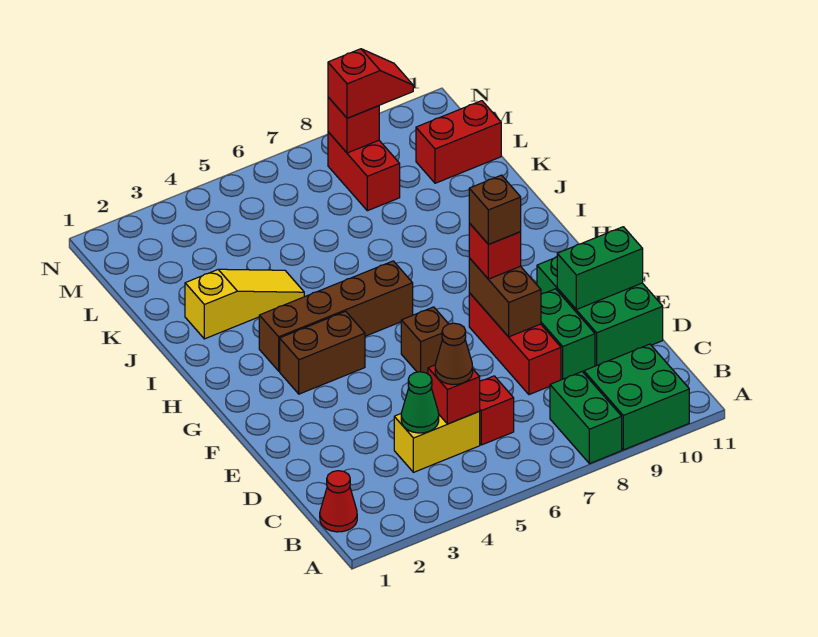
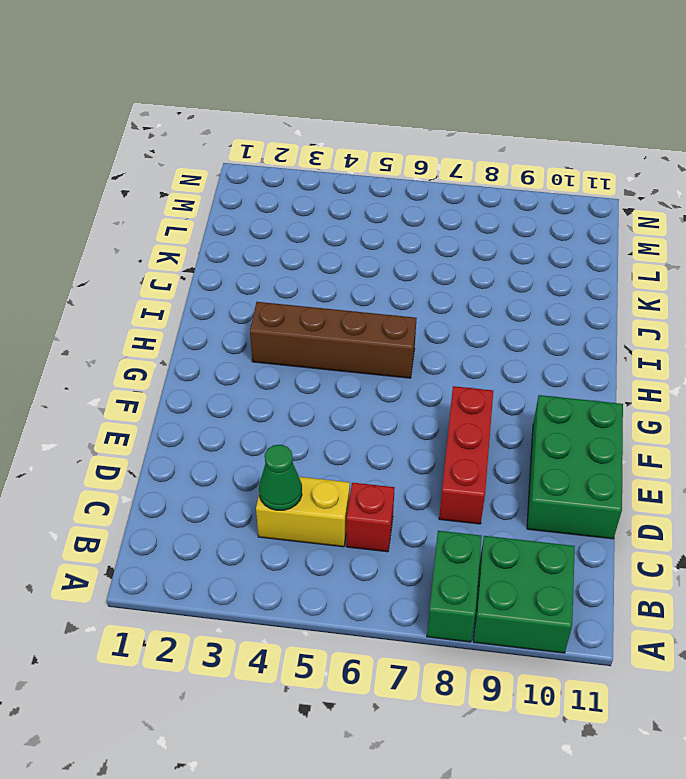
none -> red 1x1 cone [320,471,357,532]
none -> green 1x2 brick [541,289,595,380]
none -> brown 1x1 brick [401,307,448,373]

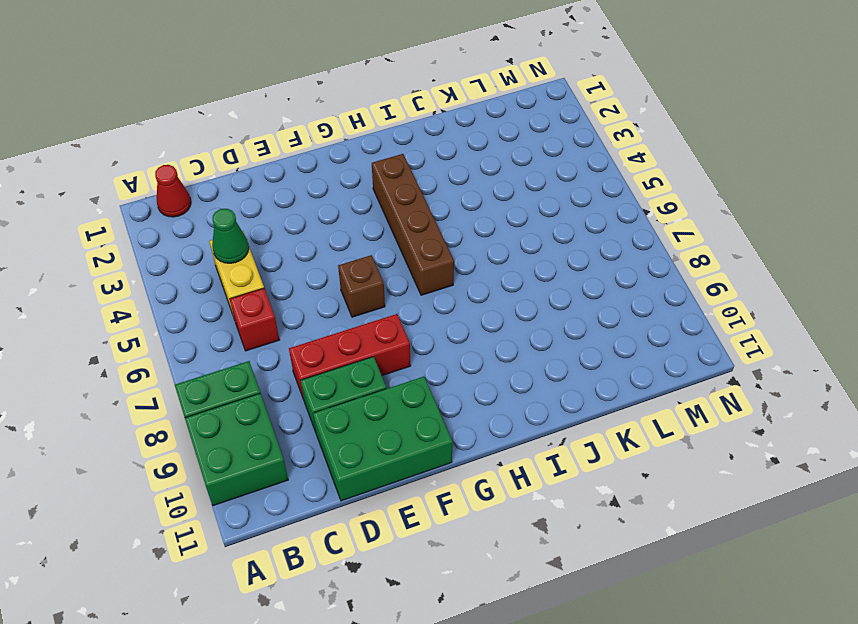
none -> brown 1x2 brick [280,311,365,394]
none -> yellow 1x3 slope [185,269,304,339]
none -> red 1x2 brick [328,132,400,211]

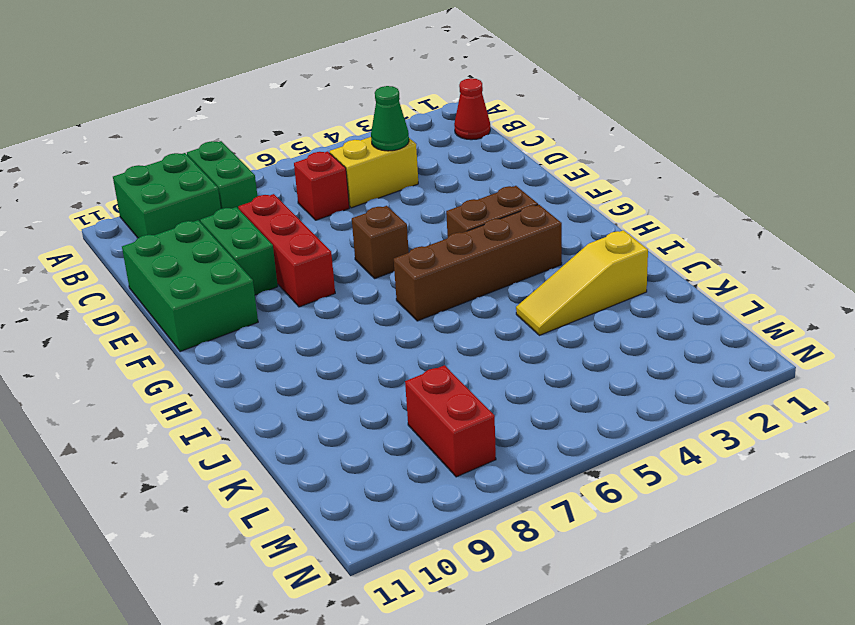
none -> red 1x2 brick [416,101,501,183]
none -> red 1x1 brick [428,365,480,424]
none -> brown 1x2 brick [469,258,541,337]

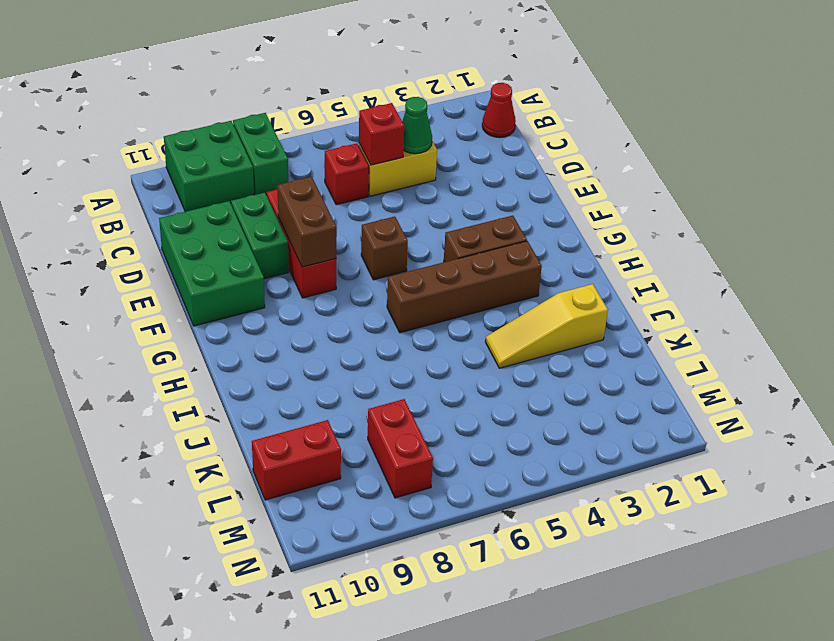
none -> green 1x2 brick [557,227,643,309]
none -> red 1x1 brick [328,97,379,153]
none -> brown 1x1 cone [435,323,473,385]

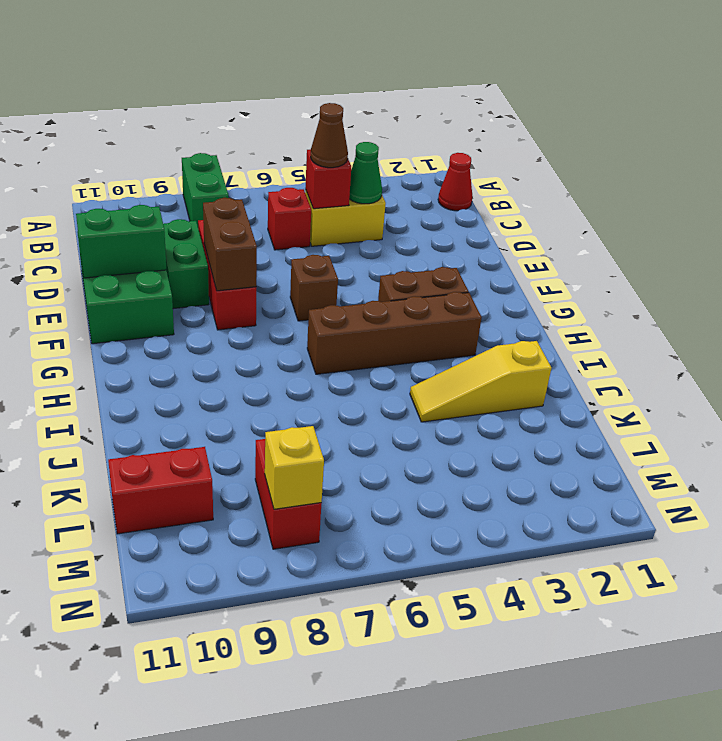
yellow 1x1 brick [265,426,324,509] -> red 1x1 brick [328,97,379,153]
none -> green 2x2 brick [584,344,689,450]
none -> red 1x1 brick [469,223,521,279]
none -> red 1x2 slope [328,49,413,118]

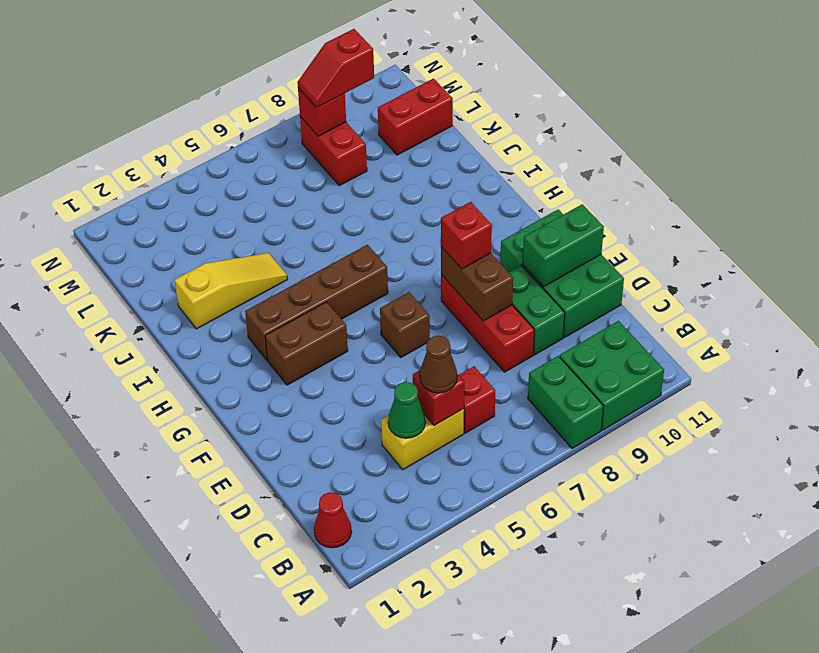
red 1x2 slope [297,29,374,108] -> red 1x2 slope turned to [328,49,413,118]
none -> brown 1x1 brick [469,175,521,244]

